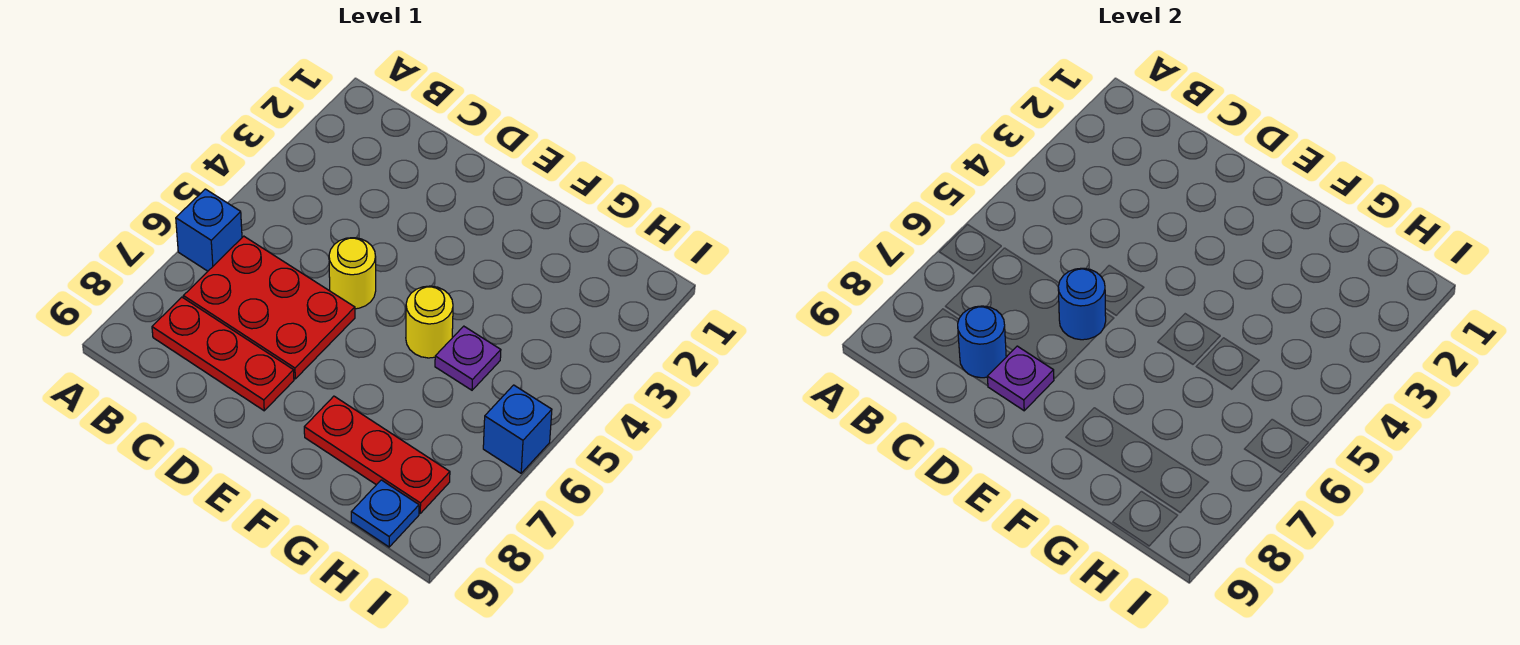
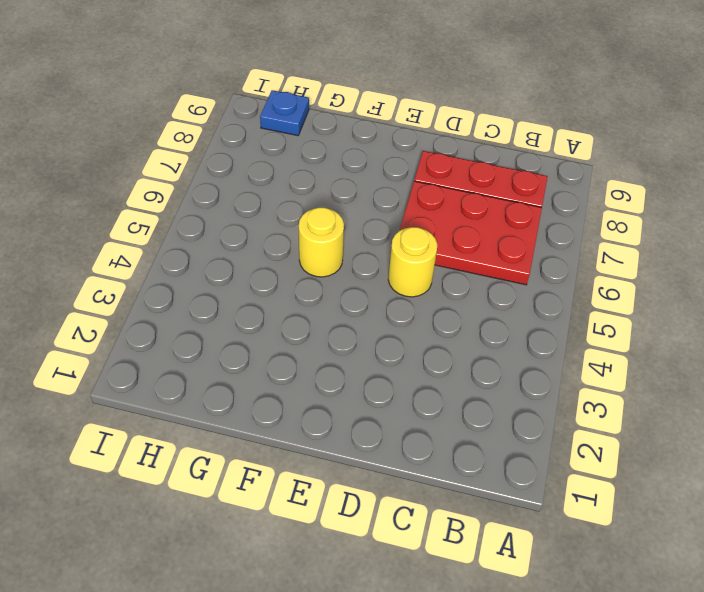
none -> blue 1x1 brick [176,189,242,271]
none -> red 1x3 plate [304,396,450,513]
none -> purple 1x1 plate [435,326,501,390]

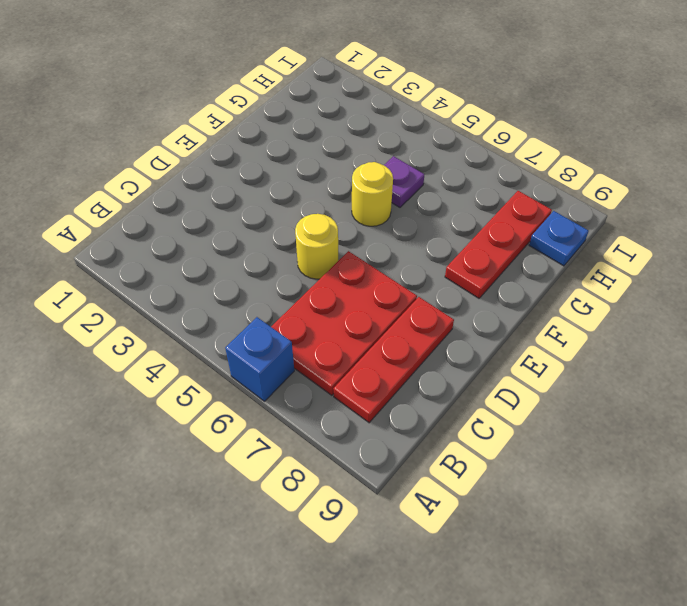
none -> blue 1x1 brick [483,385,552,473]
none -> blue 1x1 round brick [958,306,1006,378]
none -> blue 1x1 round brick [1058,268,1106,340]

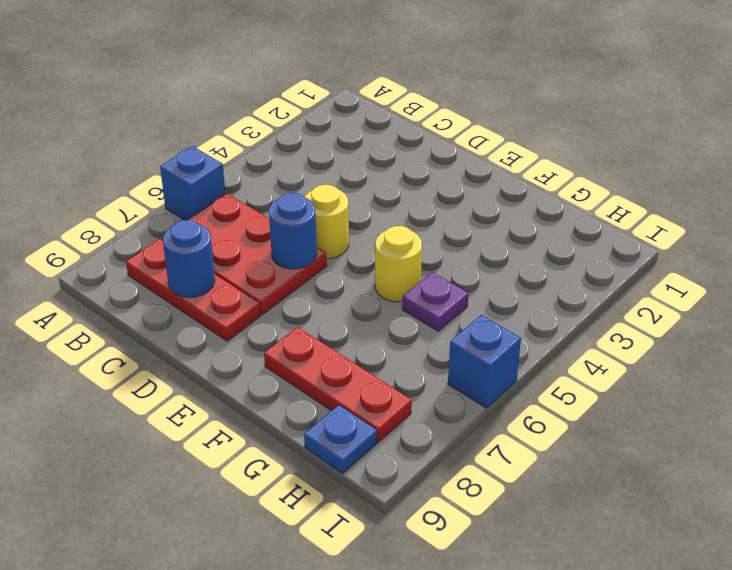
none -> purple 1x1 plate [987,346,1054,411]

